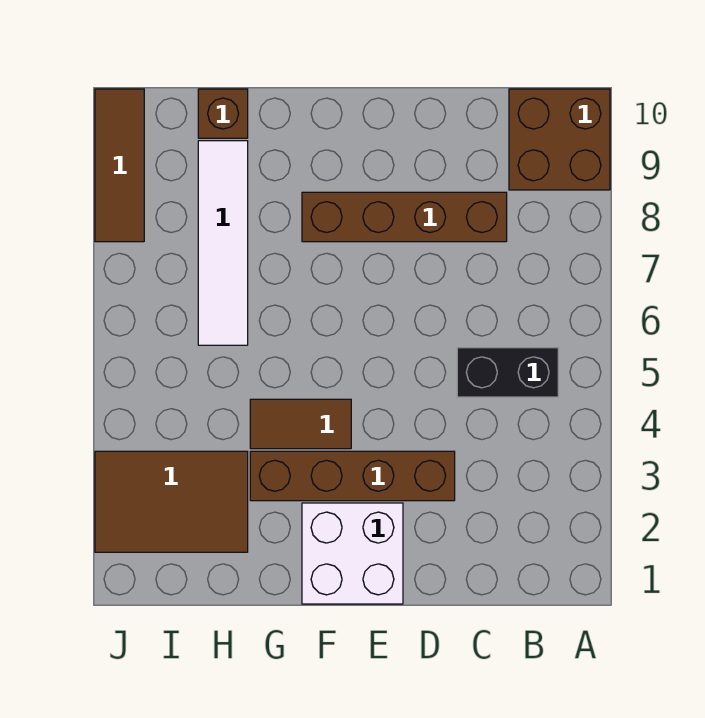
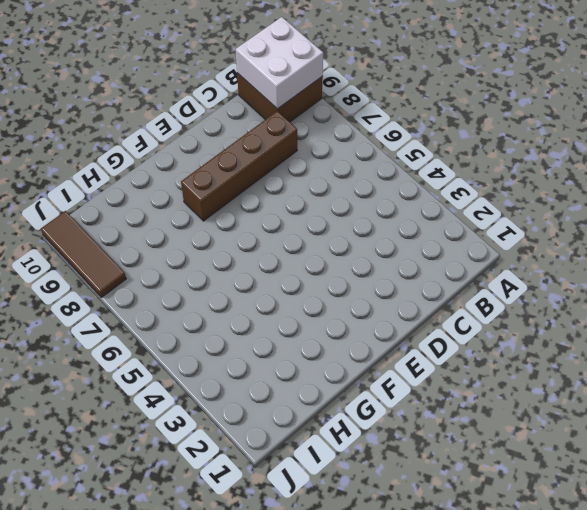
white 2x2 brick [236,17,323,109] -> white 2x2 brick moved to [302,503,403,604]
none -> black 1x2 brick [457,348,558,397]
none -> brown 1x4 brick [250,451,455,501]

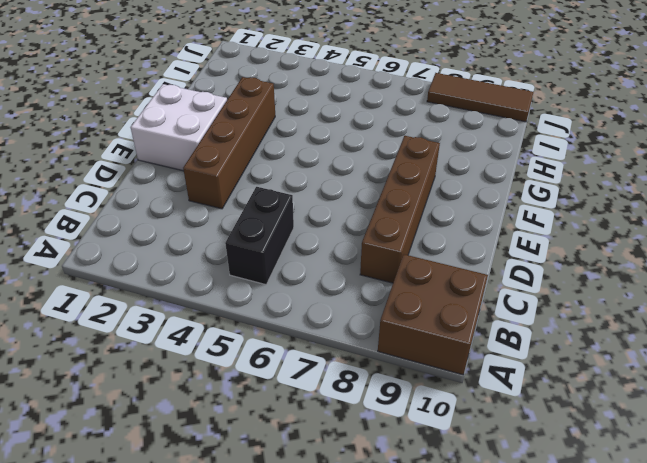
none -> brown 1x2 tile [250,399,351,449]
none -> brown 2x3 tile [95,451,248,552]

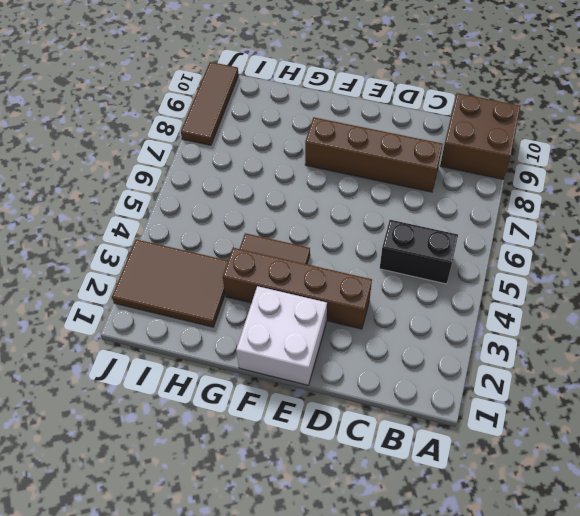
none -> white 1x4 tile [198,141,248,345]
none -> brown 1x1 brick [198,89,248,138]

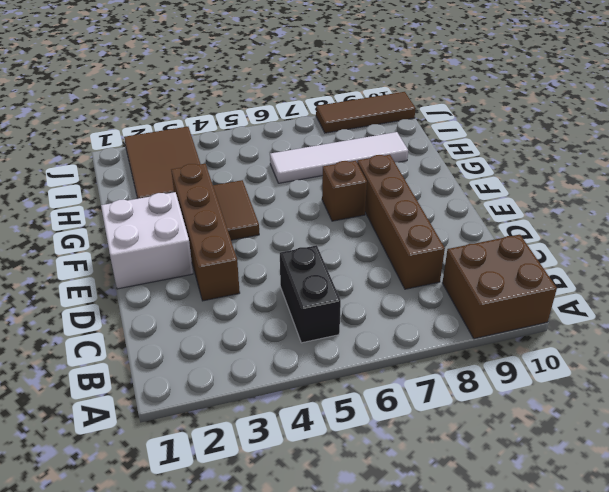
brown 1x1 brick [322,161,367,221] -> brown 1x1 brick moved to [198,89,248,138]

